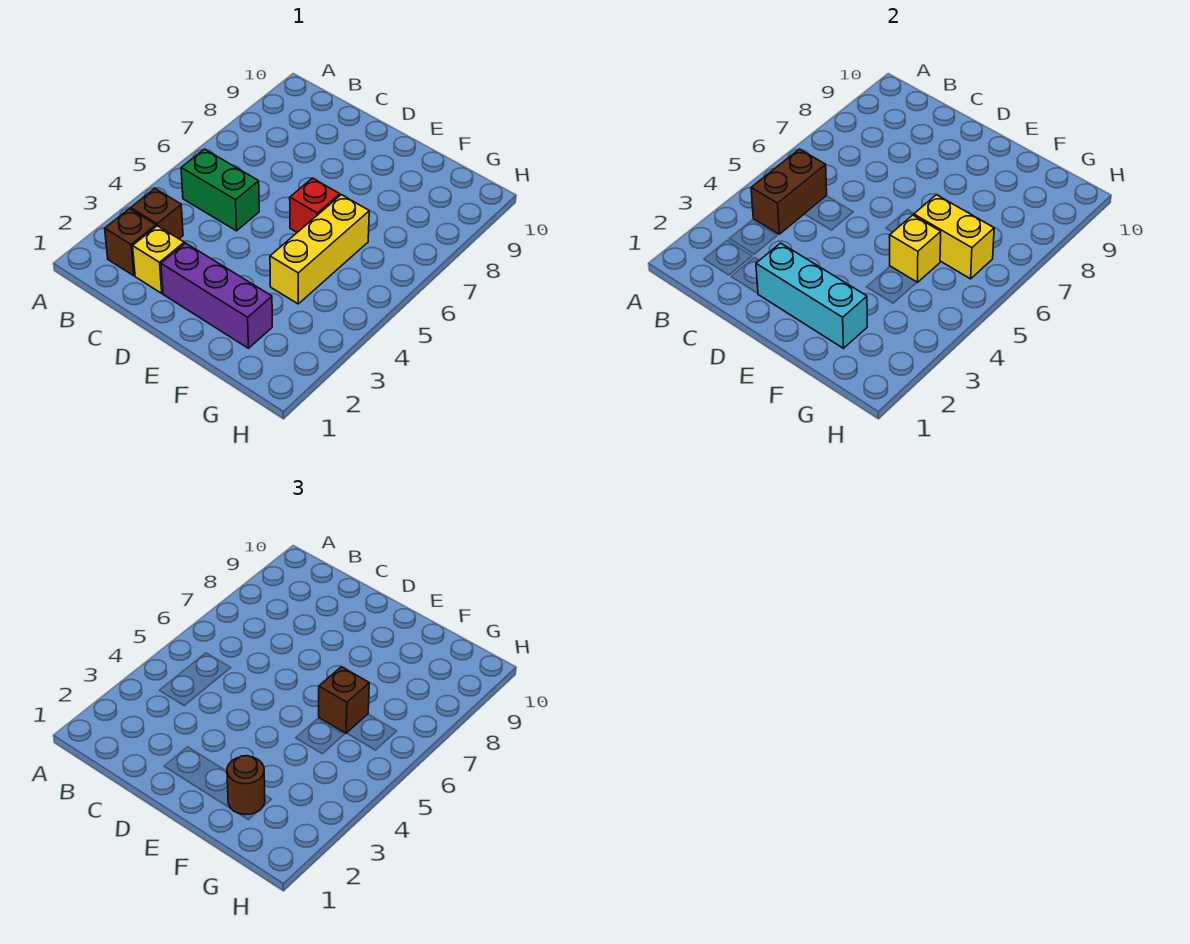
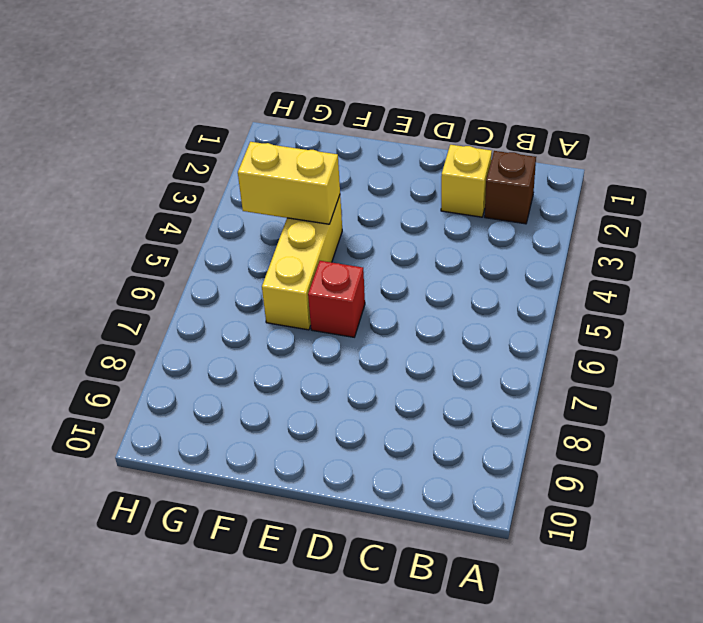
yellow 1x2 brick [238,142,340,224] -> yellow 1x2 brick moved to [914,195,994,279]
none -> brown 1x1 brick [131,189,183,239]
none -> green 1x2 brick [181,149,259,231]
none -> purple 1x3 brick [161,243,272,348]

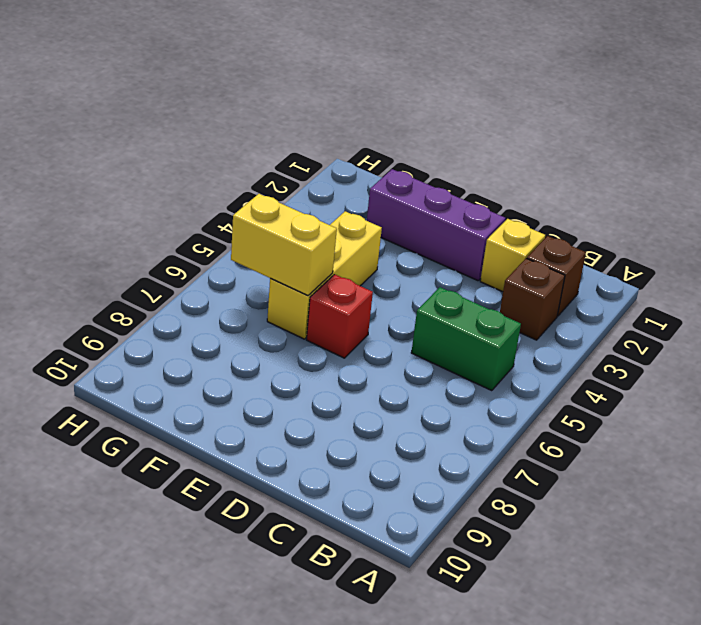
none -> brown 1x2 brick [751,149,827,234]
none -> cyan 1x3 brick [756,243,867,348]
none -> yellow 1x1 brick [890,215,941,282]

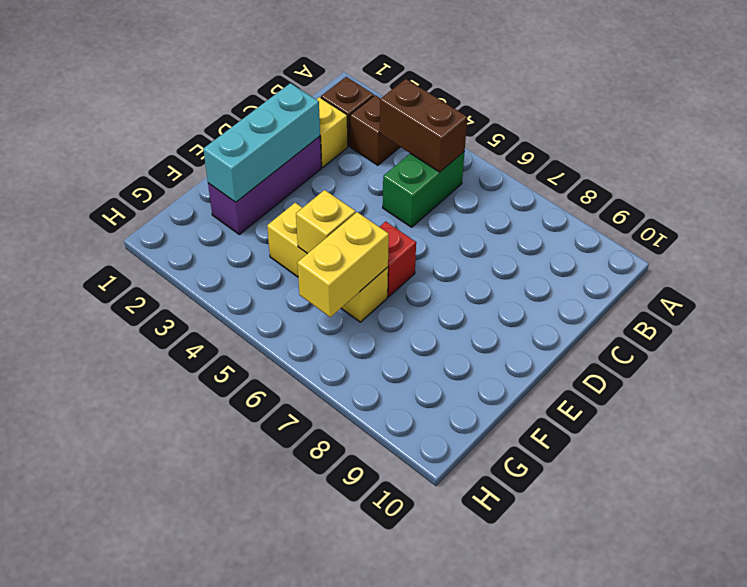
none -> brown 1x1 round brick [227,756,265,815]
none -> brown 1x1 brick [319,667,369,733]

